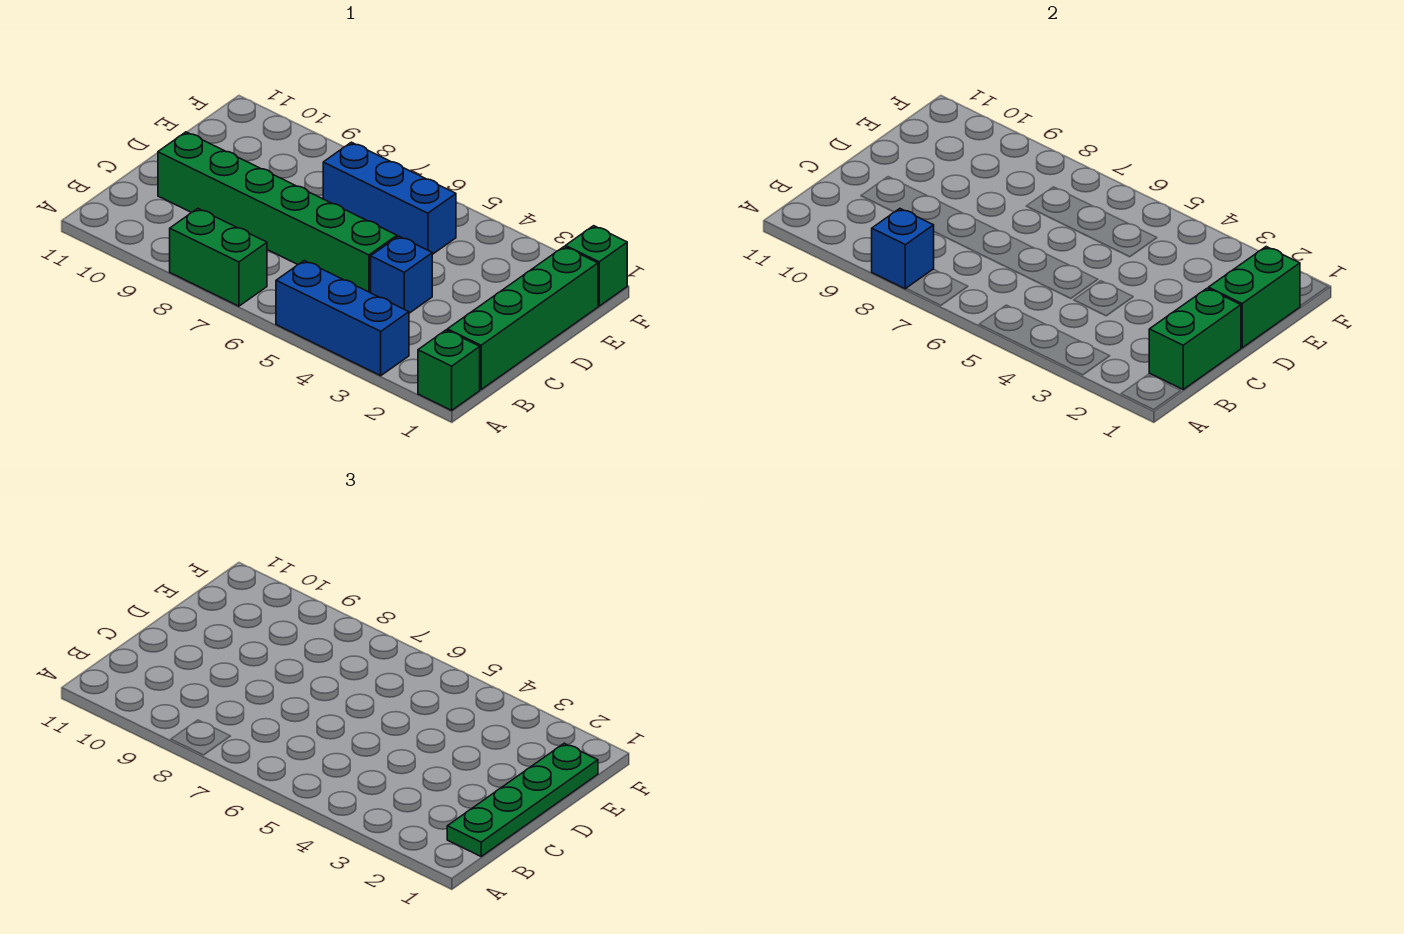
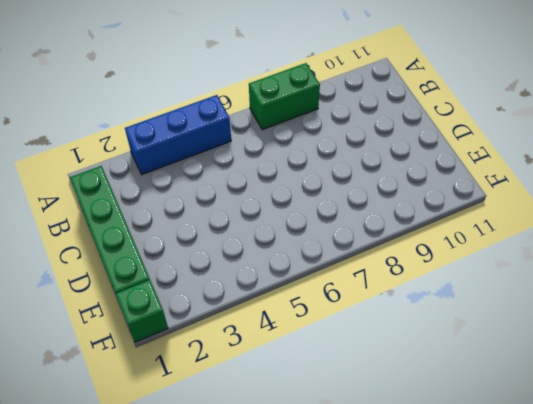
none -> green 1x1 brick [418,330,480,410]
none -> blue 1x1 brick [371,236,432,313]
none -> green 1x6 brick [158,132,397,293]

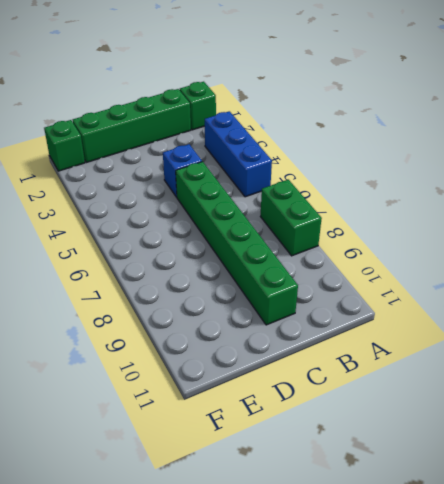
none -> blue 1x3 brick [323,142,456,254]
none -> blue 1x1 brick [872,209,934,289]
none -> green 1x2 brick [1149,288,1241,389]

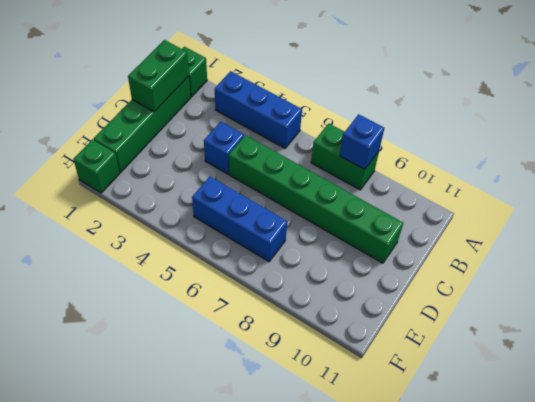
none -> green 1x2 brick [1209,247,1300,348]
none -> green 1x4 plate [447,743,598,856]

